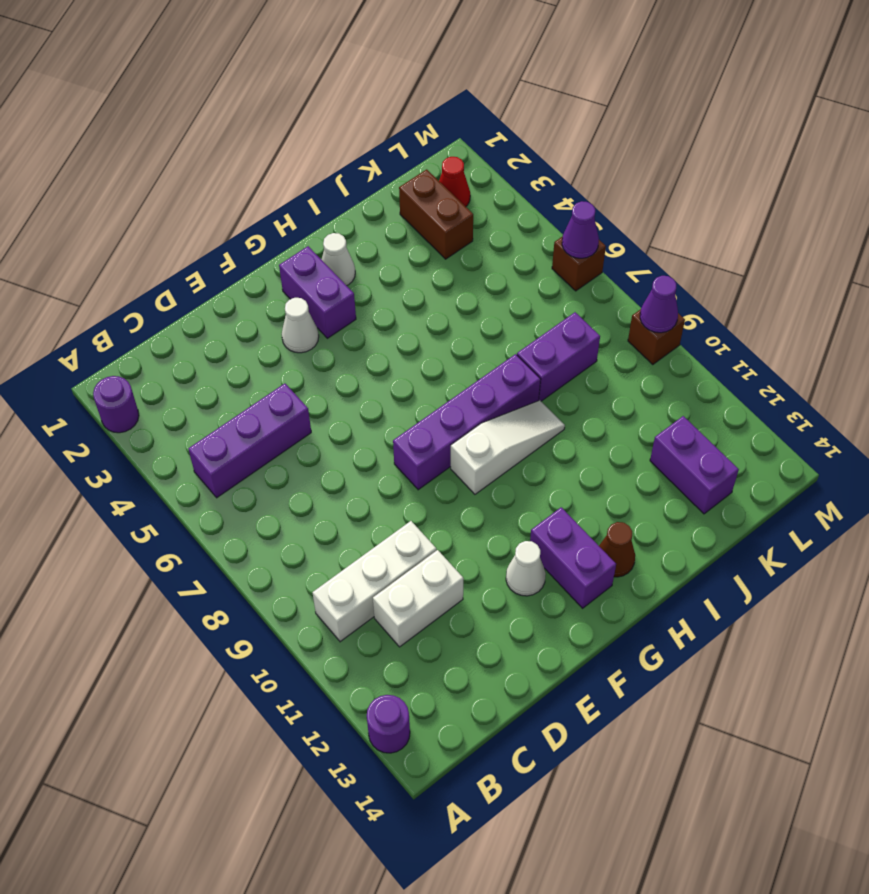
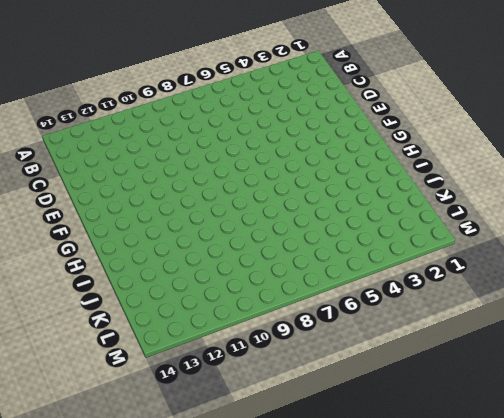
none -> purple 1x1 round brick [93,376,139,433]
none -> purple 1x1 round brick [367,695,410,753]
none -> purple 1x3 brick [188,384,311,498]

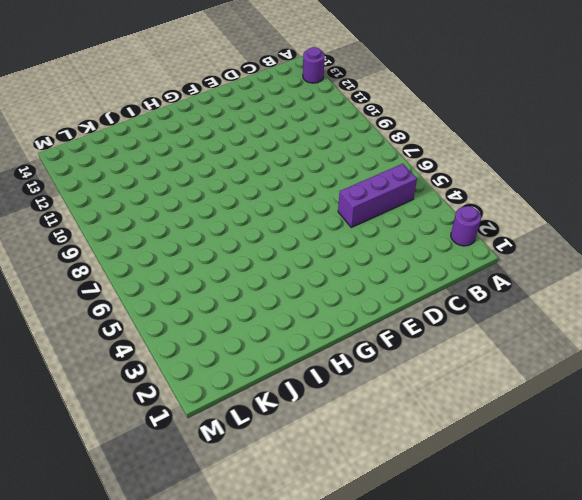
none -> white 1x3 brick [313,521,436,642]
none -> white 1x2 brick [373,550,464,647]
none -> white 1x1 cone [282,298,319,353]

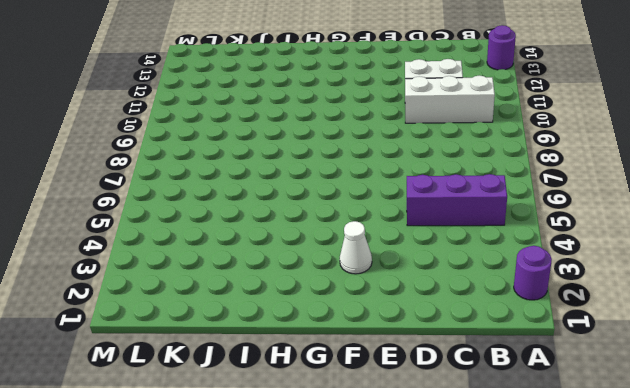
none -> purple 1x4 brick [393,354,541,490]
none -> white 1x1 cone [506,541,546,596]
none -> purple 1x2 brick [279,246,356,338]

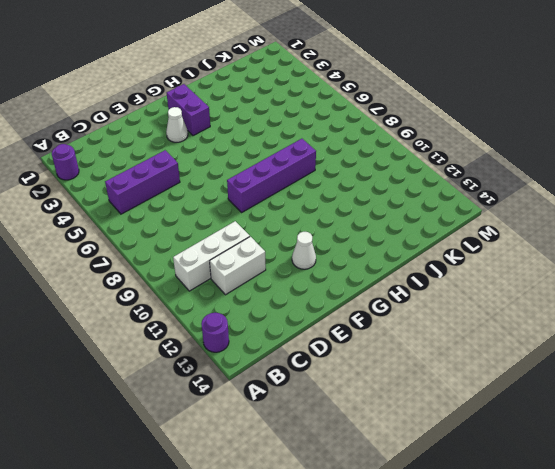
none -> white 1x3 slope [451,400,565,494]
none -> purple 1x2 brick [530,507,616,608]
none -> white 1x1 cone [322,233,355,286]

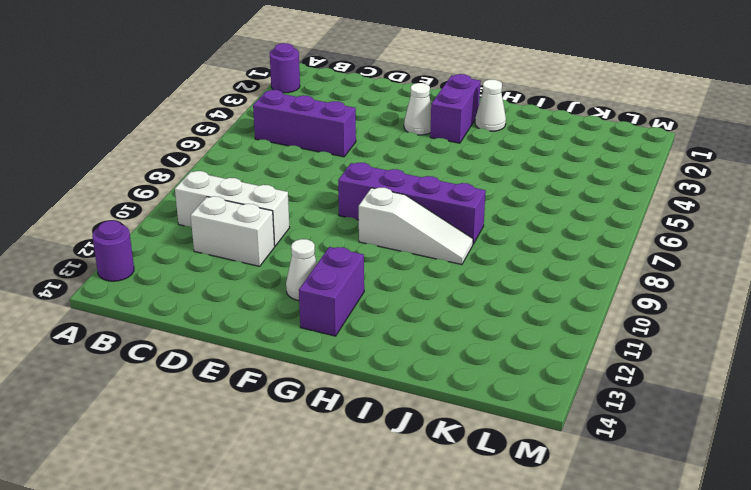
none -> brown 1x1 cone [599,522,635,577]
none -> purple 1x2 brick [517,312,600,401]
none -> brown 1x2 brick [399,169,473,259]

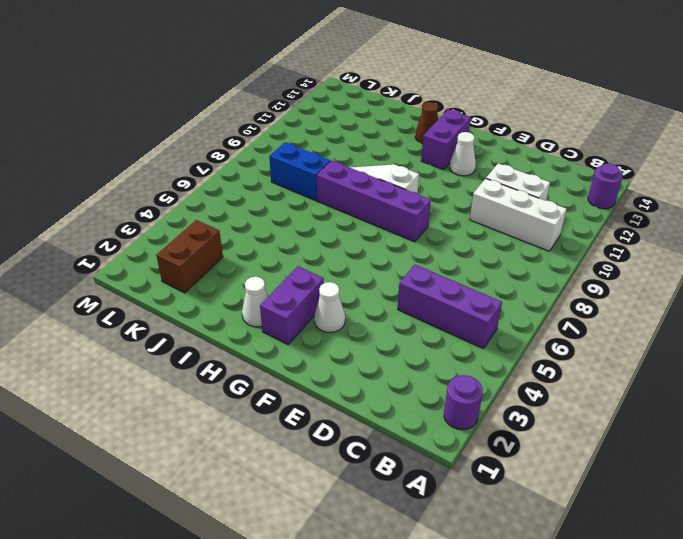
blue 1x2 brick [269,142,330,201] -> purple 1x2 brick [517,312,600,401]
none -> purple 1x2 brick [650,416,739,514]
none -> red 1x1 cone [439,157,470,207]
none -> brown 1x1 brick [552,236,606,291]

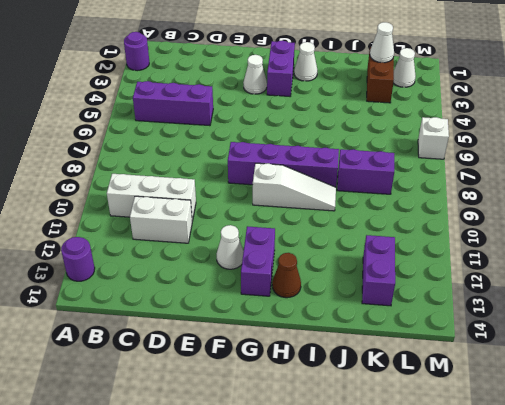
white 1x1 cone [370,22,394,63] -> none
white 1x1 cone [393,48,416,87] -> red 1x1 cone [439,157,470,207]
white 1x1 brick [418,117,449,159] -> brown 1x1 brick [552,236,606,291]
none -> brown 1x1 brick [628,309,685,365]
none -> purple 1x1 cone [562,201,599,258]
none -> purple 1x1 cone [640,276,678,333]

